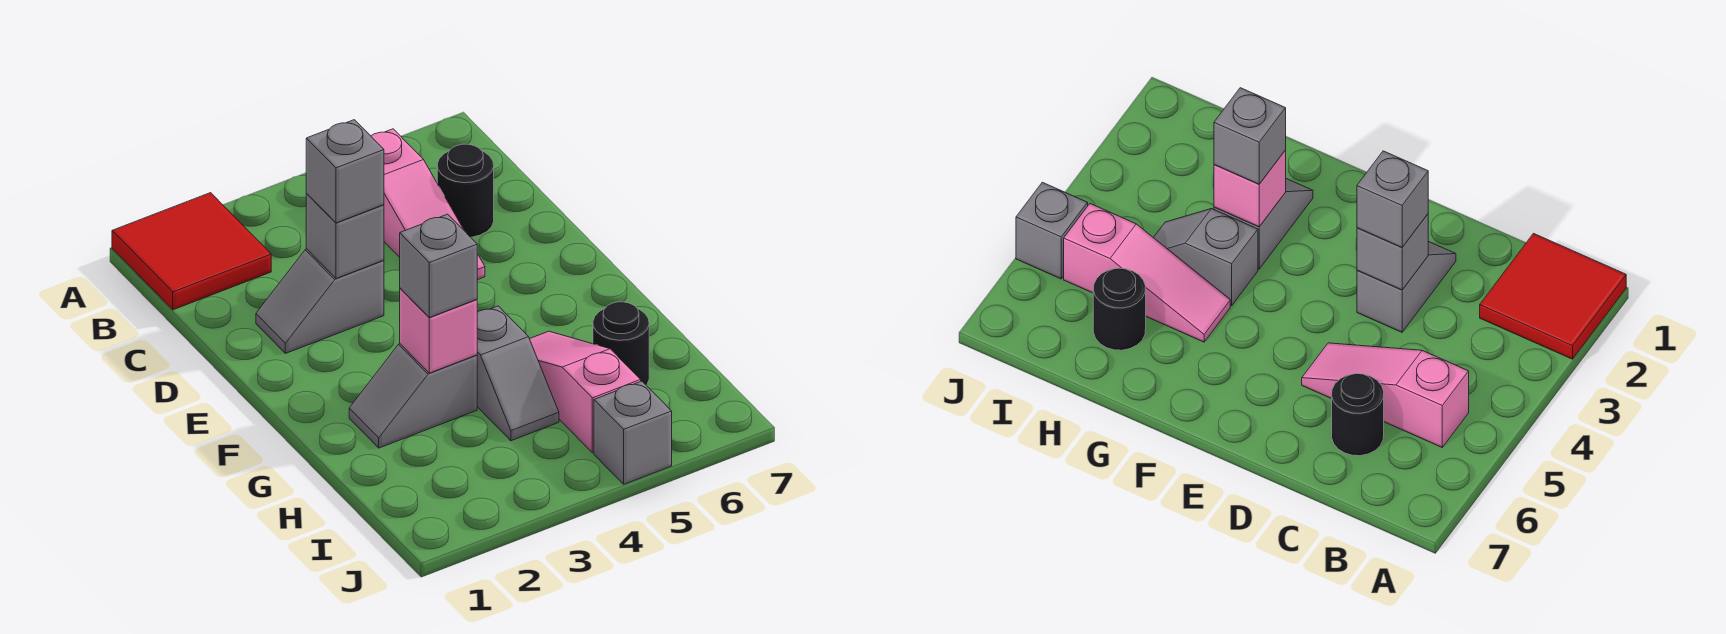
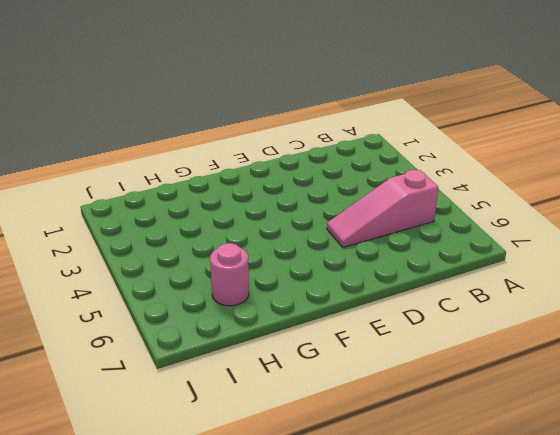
pink 1x1 round brick [210,243,249,306] -> black 1x1 round brick [593,302,649,385]
none -> red 2x2 tile [112,193,271,310]
none -> black 1x1 round brick [437,144,494,237]
none -> grey 1x2 slope [256,249,384,353]

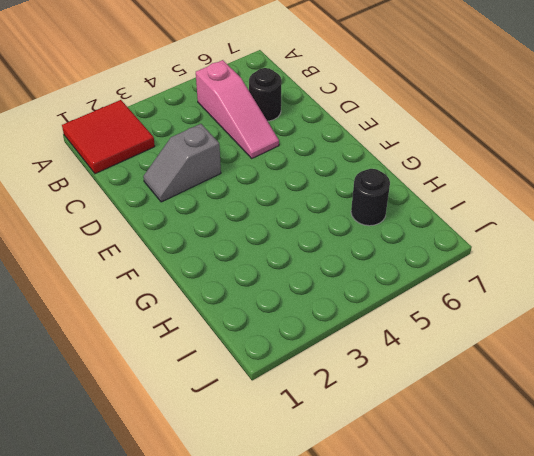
none -> grey 1x2 slope [349,344,477,448]
none -> grey 1x2 slope [477,306,559,441]
none -> pink 1x3 slope [530,331,641,453]

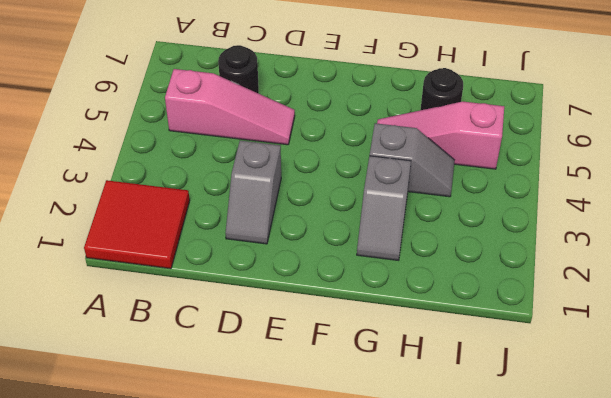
none -> grey 1x1 brick [594,381,672,484]
none -> grey 1x1 brick [306,194,384,278]
none -> pink 1x1 brick [400,288,477,373]

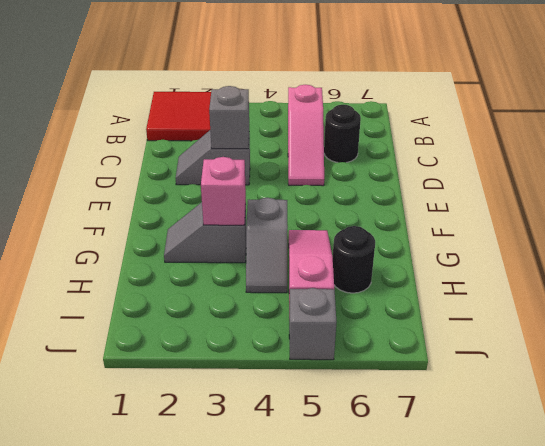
none -> grey 1x1 brick [306,120,384,223]
none -> grey 1x1 brick [400,214,477,317]

